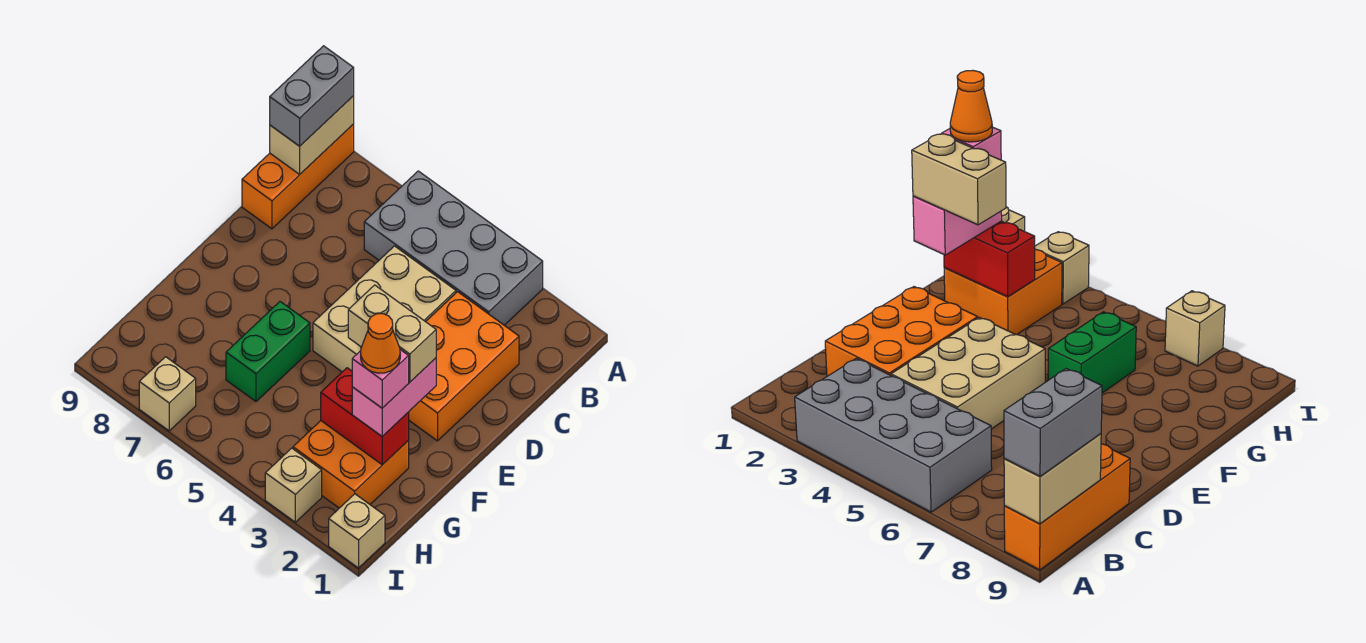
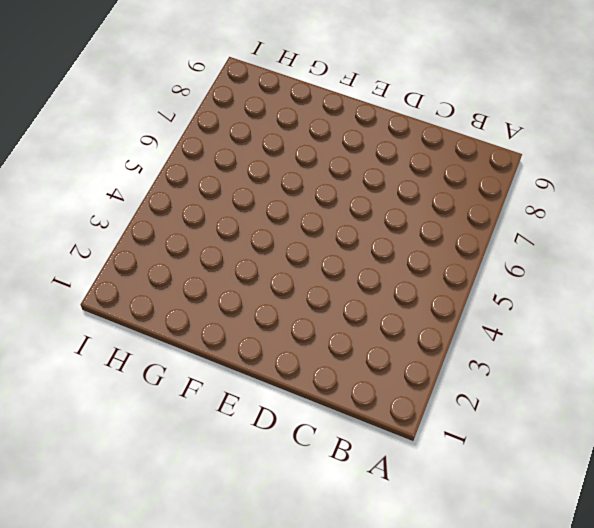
none -> grey 2x4 brick [364,171,543,325]
none -> orange 1x3 brick [242,124,354,229]
none -> orange 2x3 brick [409,292,519,441]

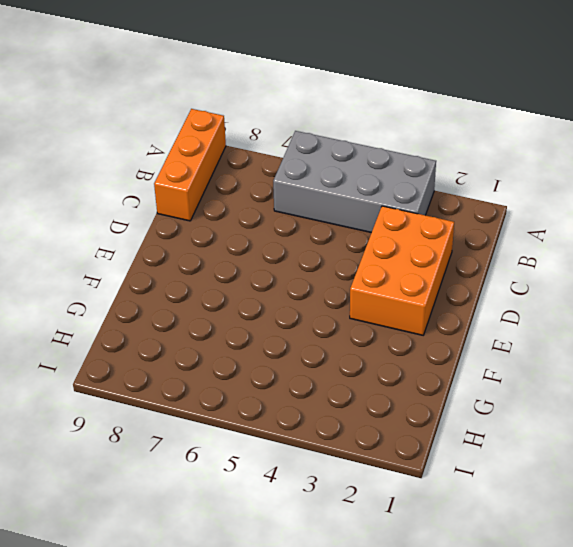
none -> tan 2x3 brick [313,246,456,372]
none -> green 1x2 brick [226,302,310,402]
none -> orange 2x2 brick [293,421,409,508]

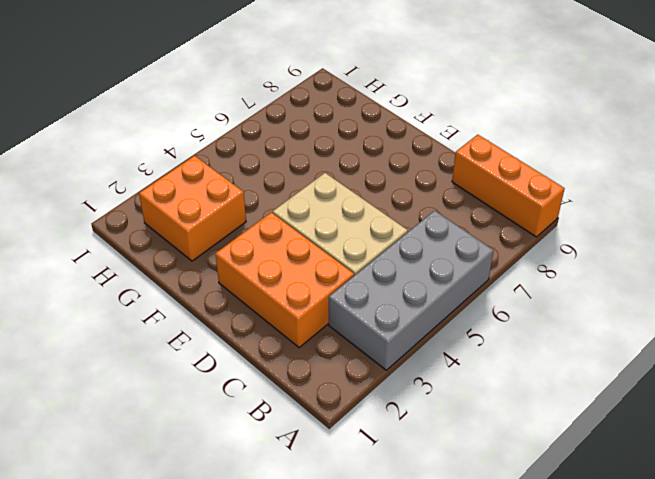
none -> green 1x2 brick [226,302,310,402]
none -> tan 1x1 brick [329,494,385,568]
none -> tan 1x1 brick [265,448,322,522]

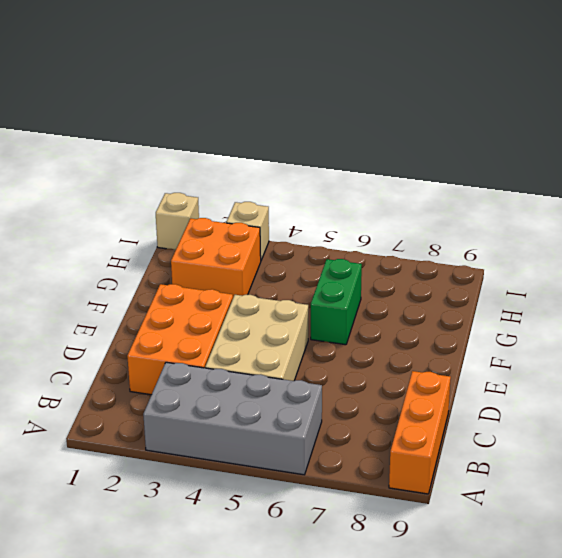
none -> tan 1x1 brick [139,357,196,431]
none -> tan 1x2 brick [270,96,354,175]
none -> red 1x2 brick [321,368,409,465]

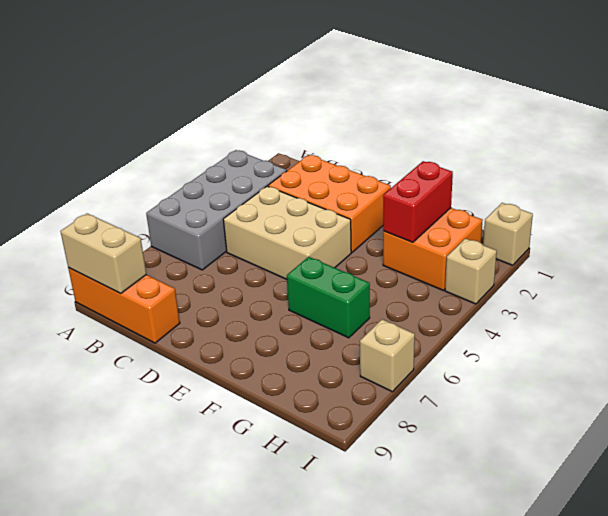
none -> grey 1x2 brick [270,46,354,146]
none -> pink 1x2 brick [352,358,436,436]
none -> tan 1x2 brick [348,285,436,382]

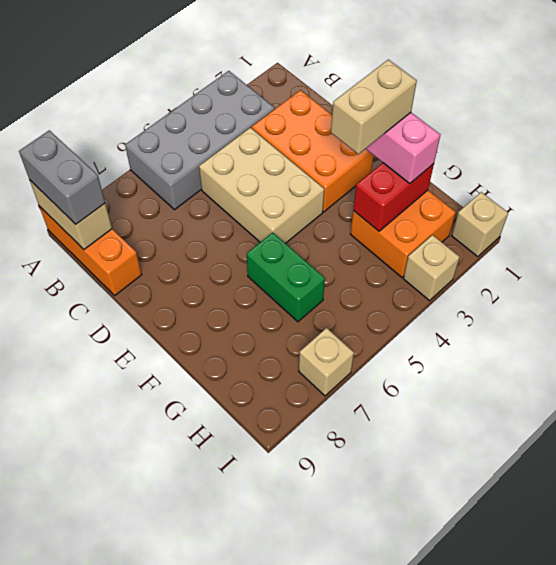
none -> pink 1x1 brick [352,350,409,408]
none -> orange 1x1 cone [361,314,400,373]

